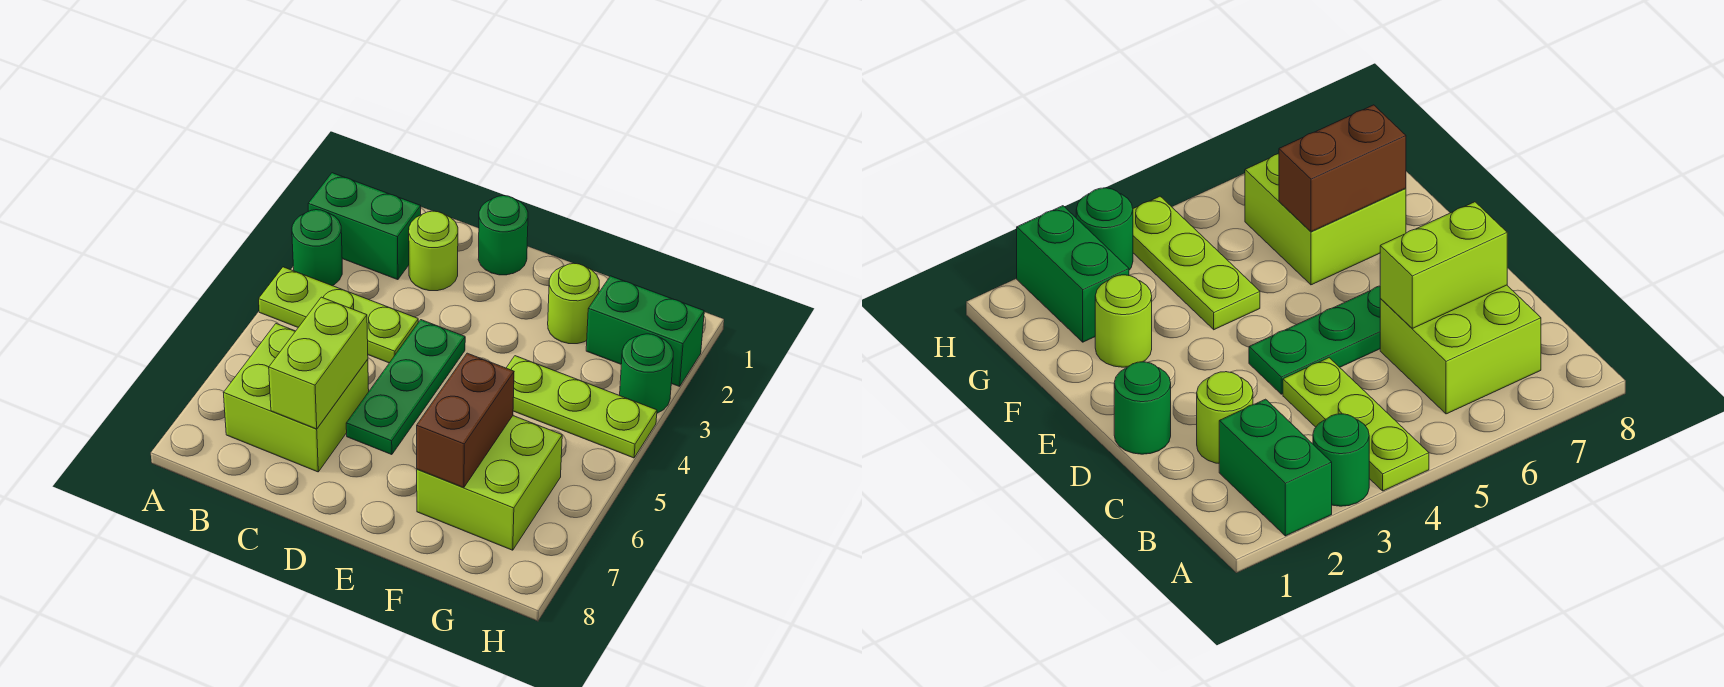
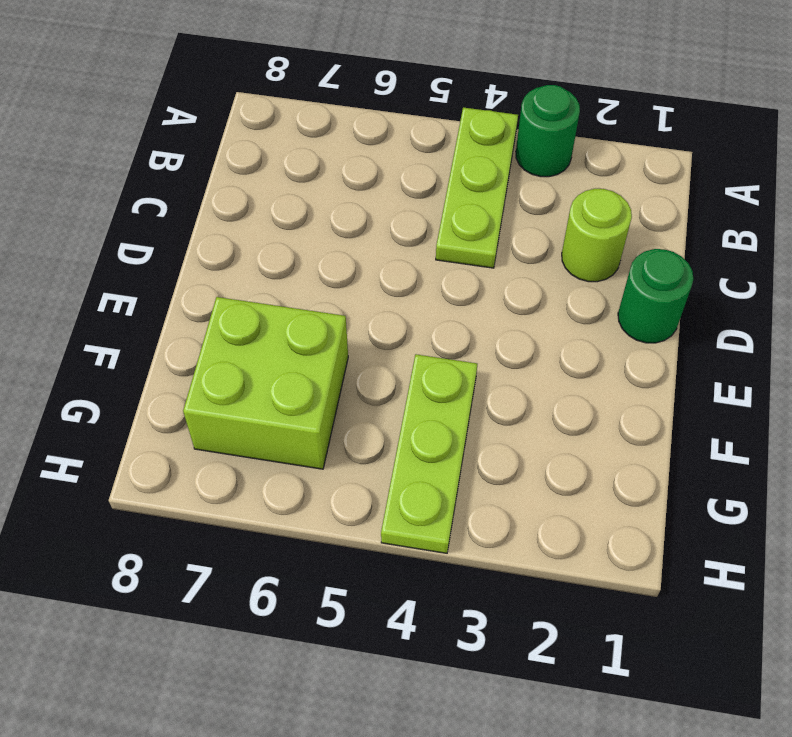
none -> green 1x2 brick [308,173,421,280]
none -> lime 2x2 brick [224,324,369,472]
none -> green 1x3 plate [346,320,465,455]

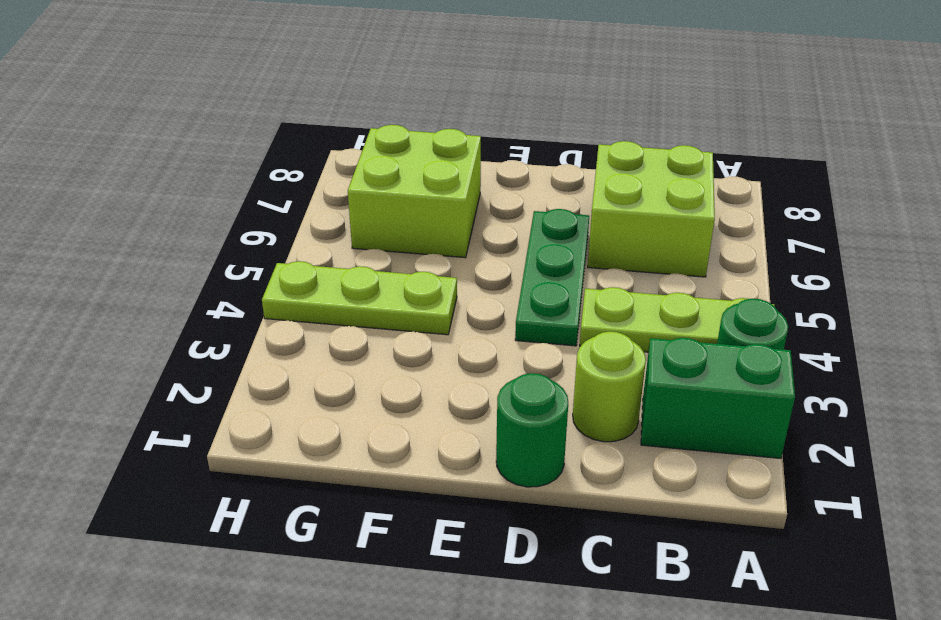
none -> lime 1x1 round brick [548,263,599,344]
none -> green 1x2 brick [586,276,704,386]
none -> green 1x1 round brick [620,334,673,413]

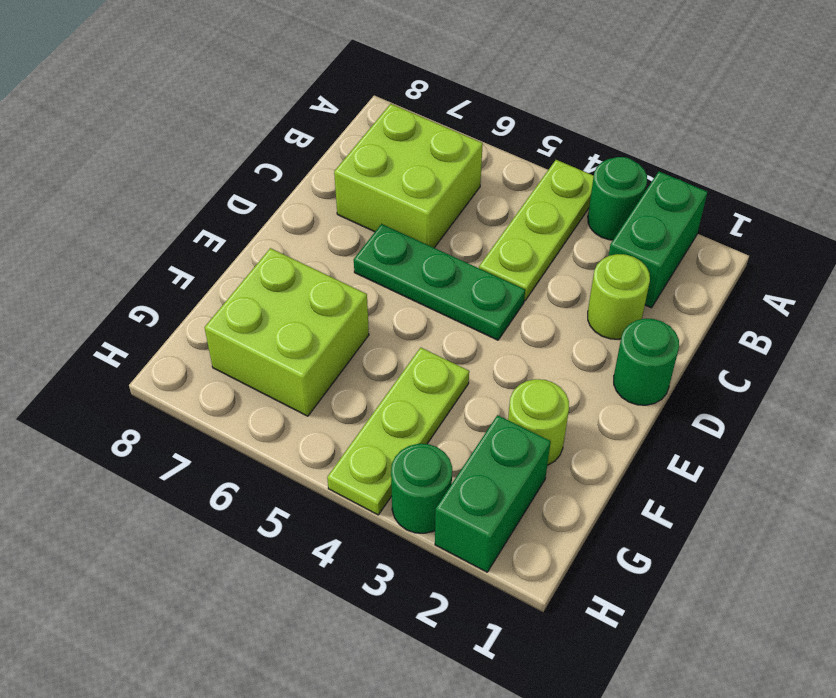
none -> lime 1x2 brick [269,297,368,429]
none -> brown 1x2 brick [417,353,514,488]

